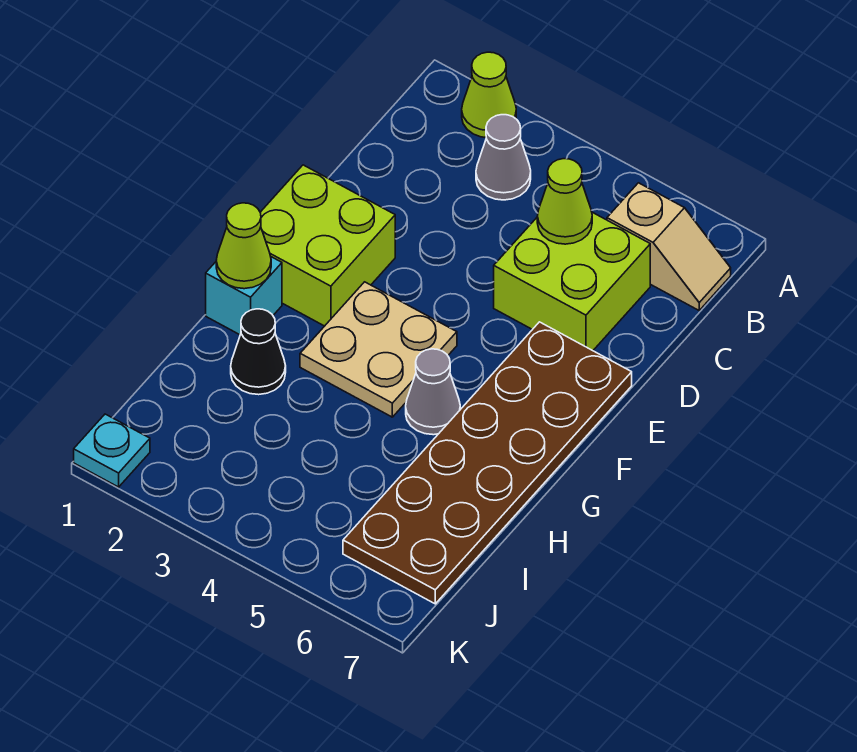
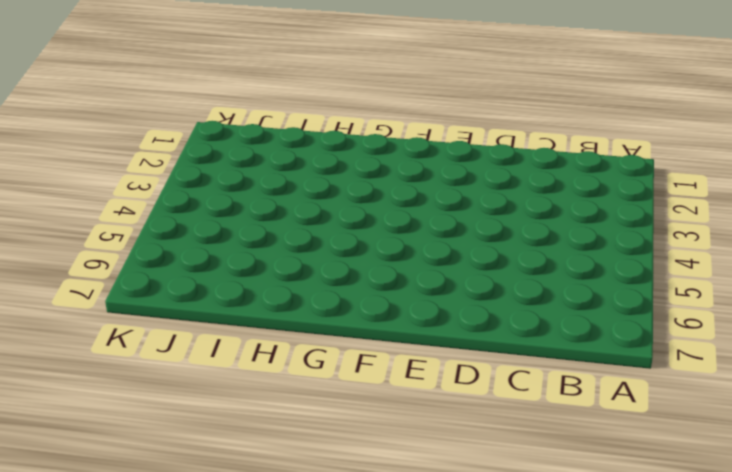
none -> lime 1x1 cone [462,52,516,137]
none -> grey 1x1 cone [476,115,531,200]
none -> tan 1x2 slope [607,183,731,310]

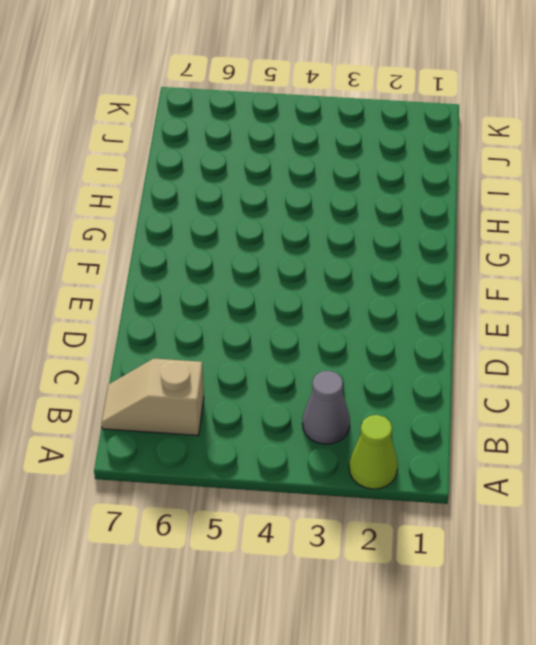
none -> lime 2x2 brick [494,212,650,351]
none -> lime 2x2 brick [260,165,395,326]
none -> brown 2x6 plate [343,322,632,604]

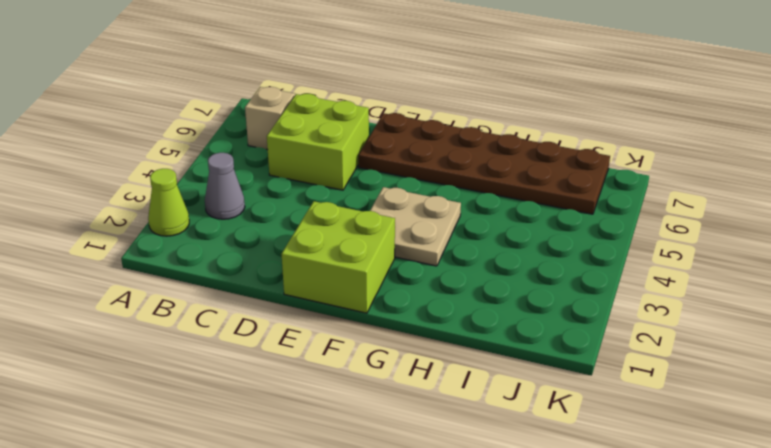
none -> cyan 1x1 brick [206,257,282,335]
none -> grey 1x1 cone [406,349,460,435]
none -> black 1x1 cone [231,309,286,395]

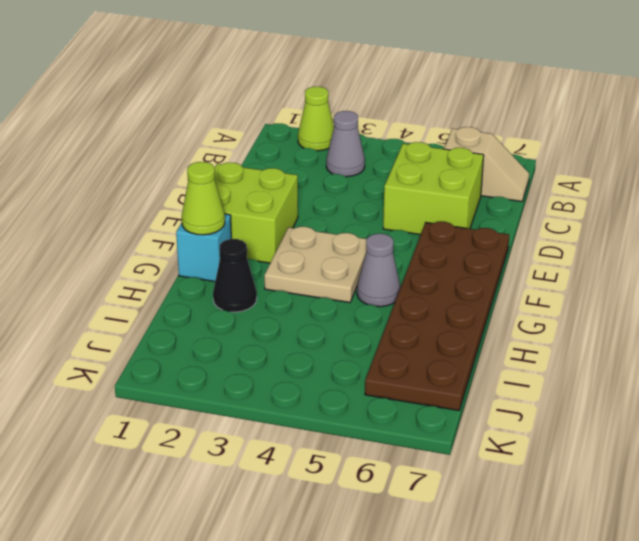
none -> cyan 1x1 plate [74,414,150,487]
none -> lime 1x1 cone [537,159,592,244]

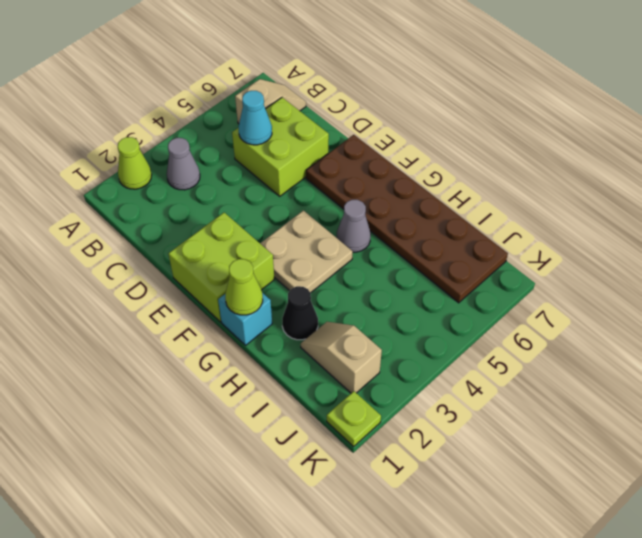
cyan 1x1 cone [239,91,272,145] -> lime 1x1 cone [537,159,592,244]
tan 1x2 slope [301,322,382,393] -> none
lime 1x1 plate [327,391,381,447] -> cyan 1x1 plate [74,414,150,487]

